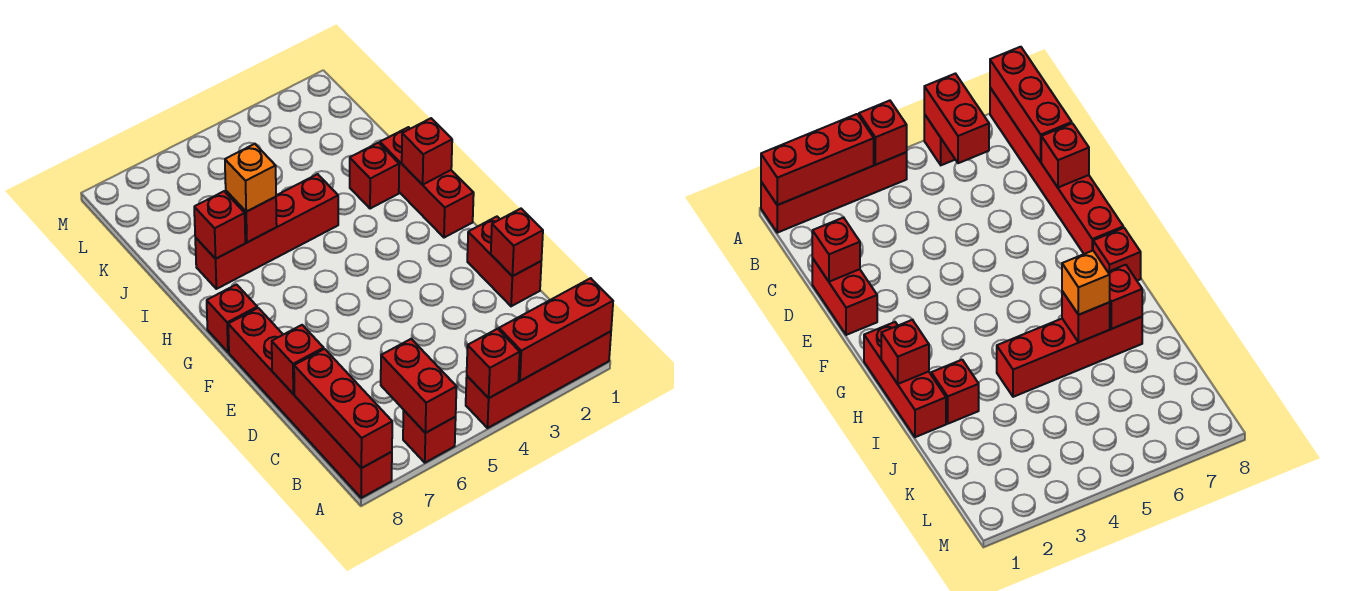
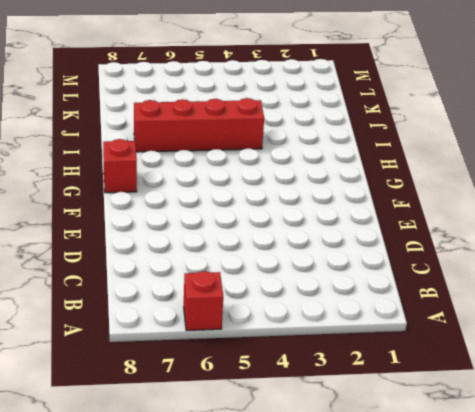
none -> red 1x4 brick [466,331,611,428]
none -> red 1x6 brick [228,308,392,498]
none -> red 1x2 brick [467,217,541,306]

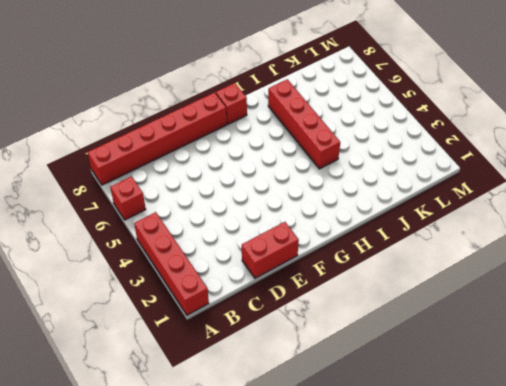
none -> red 1x3 brick [380,127,474,238]
none -> red 1x1 brick [350,143,399,209]
none -> red 1x3 brick [499,278,613,381]

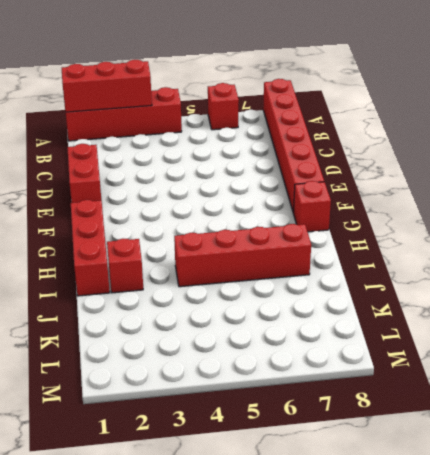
none -> red 1x1 brick [467,329,520,398]
none -> red 1x2 brick [381,339,457,433]
none -> red 1x3 brick [294,349,392,468]

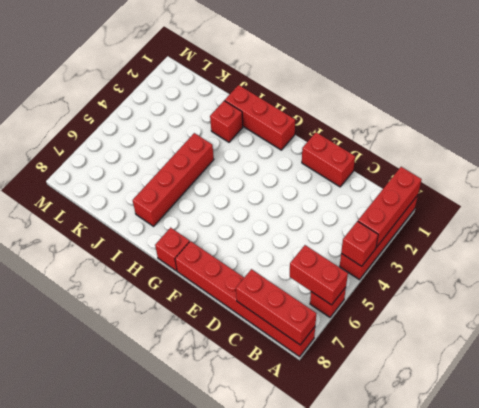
none -> red 1x1 brick [491,209,543,276]
none -> red 1x1 brick [272,325,324,394]
none -> red 1x1 brick [402,118,452,185]

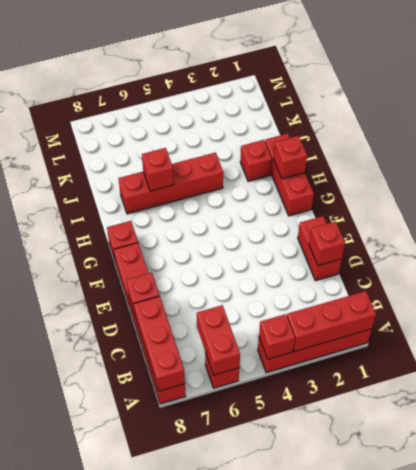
none -> red 1x1 brick [194,191,245,259]
none -> orange 1x1 brick [225,144,276,212]

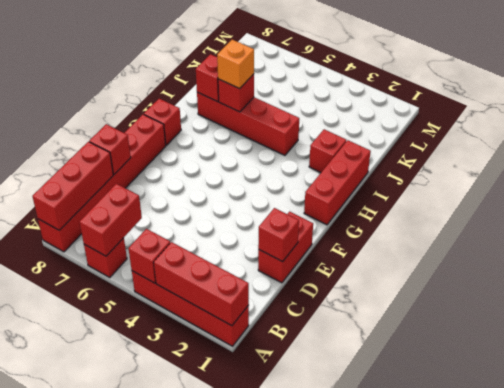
none -> red 1x1 brick [402,118,452,185]

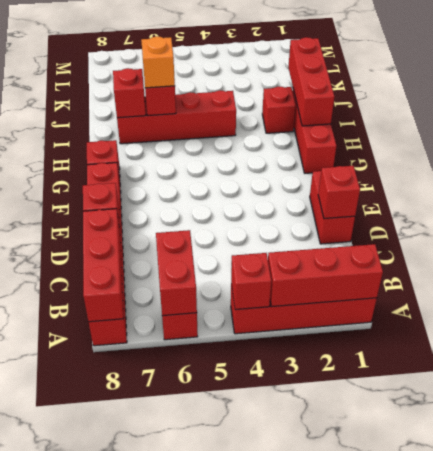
red 1x3 brick [288,37,334,126] -> red 1x1 brick [402,118,452,185]

